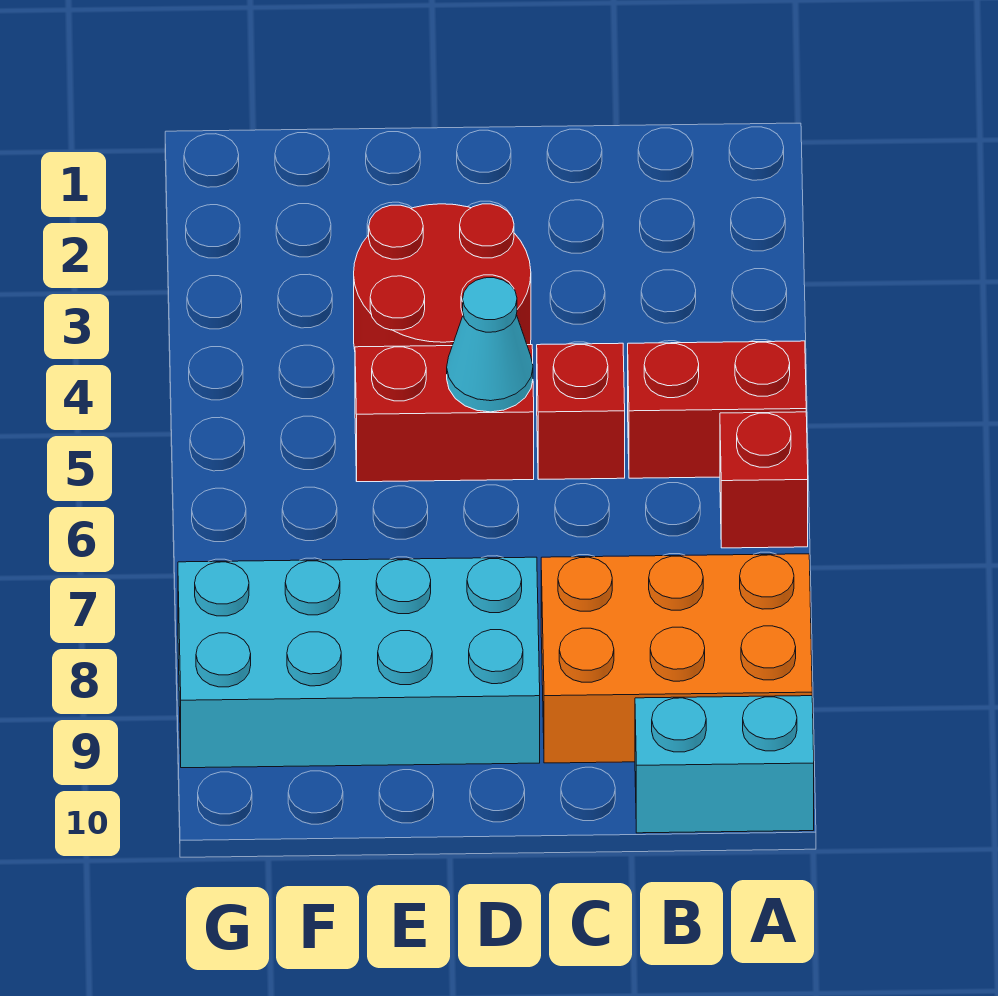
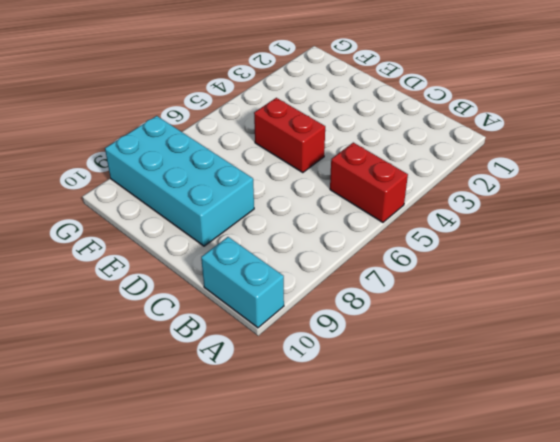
none -> red 1x1 brick [720,412,808,548]
none -> orange 2x3 brick [541,554,812,763]

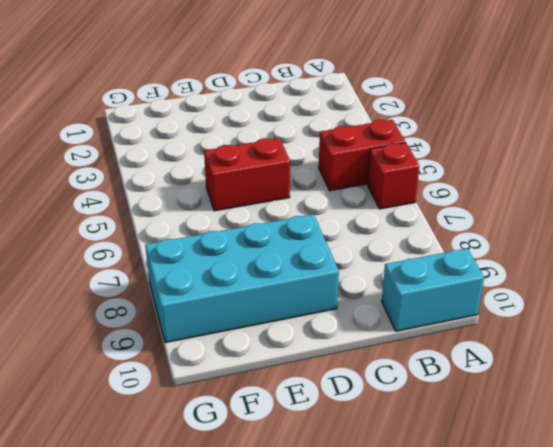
none -> orange 2x3 brick [541,554,812,763]
none -> red 1x1 brick [537,343,625,479]

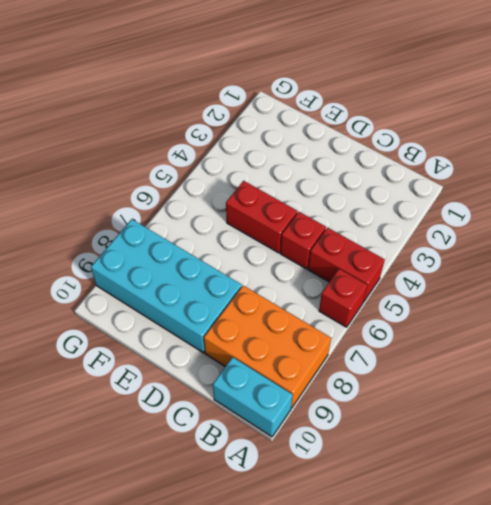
none -> red 2x2 round brick [354,204,531,349]
none -> cyan 1x1 cone [447,278,533,412]

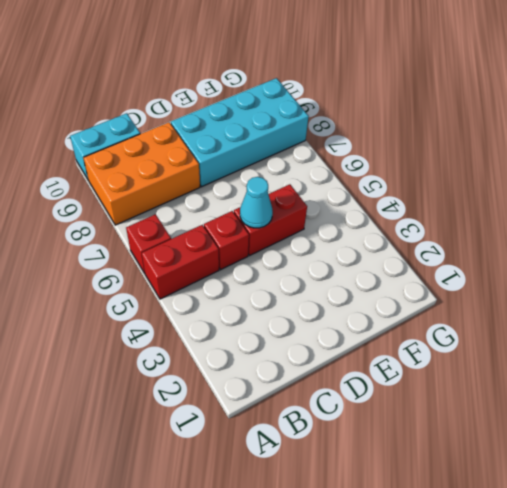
none -> red 2x2 round brick [354,204,531,349]

